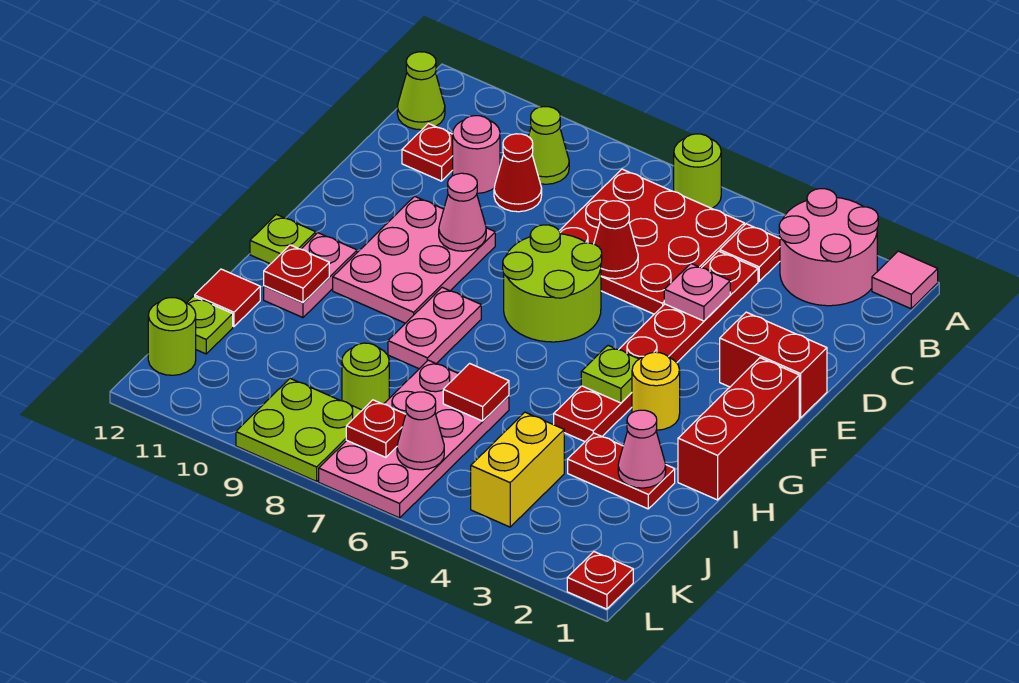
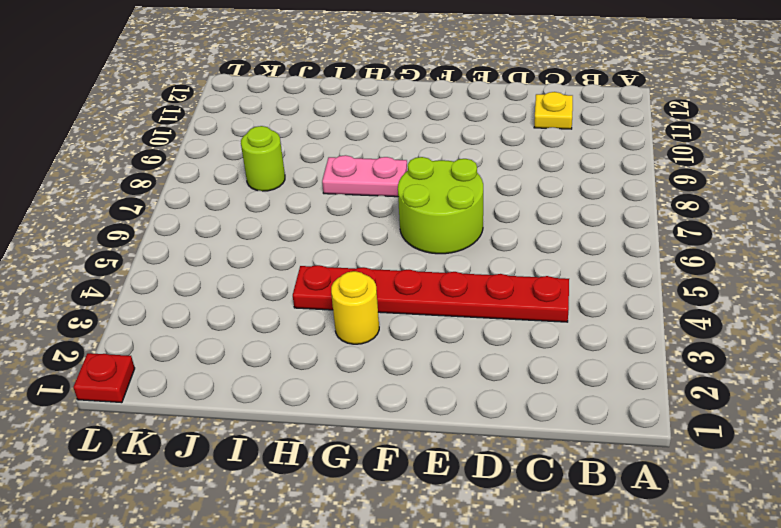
yellow 1x1 plate [534,92,573,129] -> red 1x1 plate [402,124,453,181]
none -> pink 1x1 tile [872,251,938,309]
none -> pink 2x2 round brick [779,189,878,306]
none -> lime 1x1 round brick [674,134,721,208]
none -> red 1x1 plate [720,224,780,281]

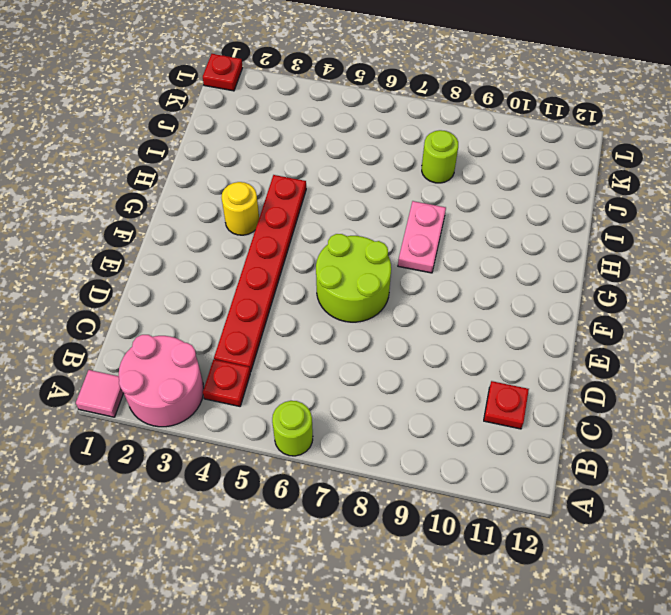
none -> red 3x3 plate [559,169,744,314]
none -> lime 1x1 cone [528,107,569,184]
none -> lime 1x1 cone [397,52,445,130]
none -> red 1x1 cone [494,134,542,212]

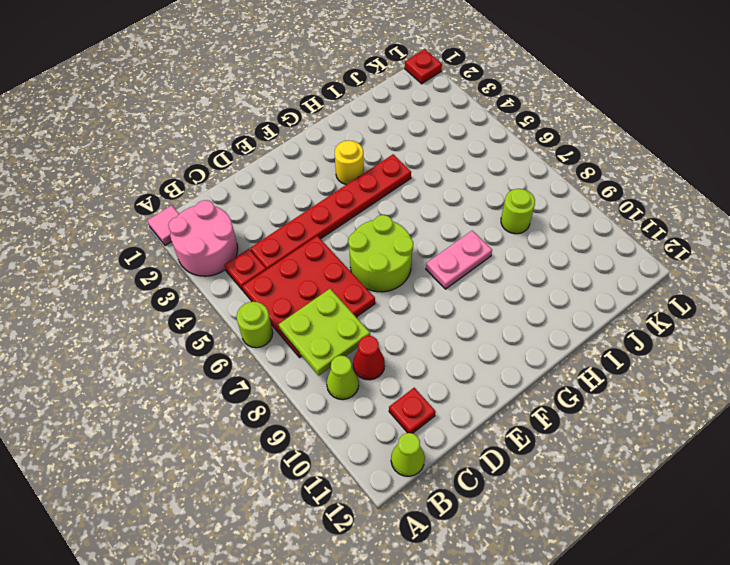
lime 2x2 plate [279,289,370,375] -> lime 2x2 plate moved to [236,379,362,481]
none -> pink 1x1 round brick [453,116,500,193]
none -> red 1x2 brick [720,312,827,418]
none -> pink 2x3 plate [333,196,495,323]
none -> red 1x3 brick [678,358,799,500]

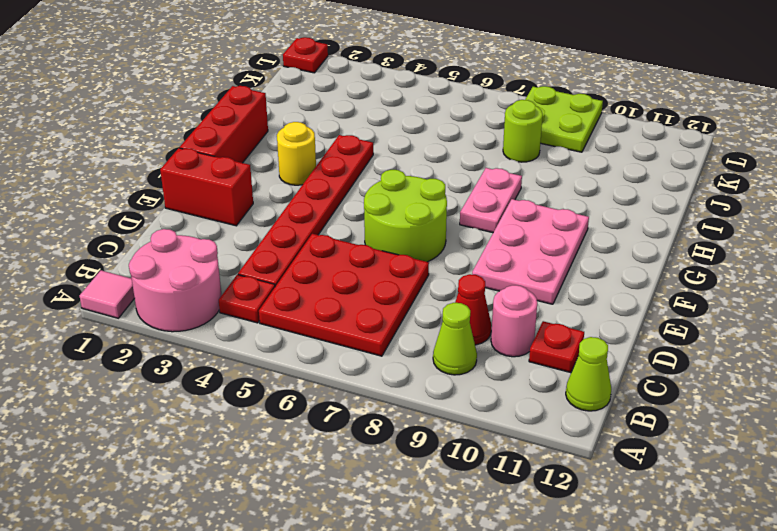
none -> lime 1x1 round brick [674,134,721,208]
none -> pink 1x2 plate [264,233,357,318]
none -> lime 1x1 plate [250,214,316,264]
none -> red 1x2 plate [568,433,675,509]

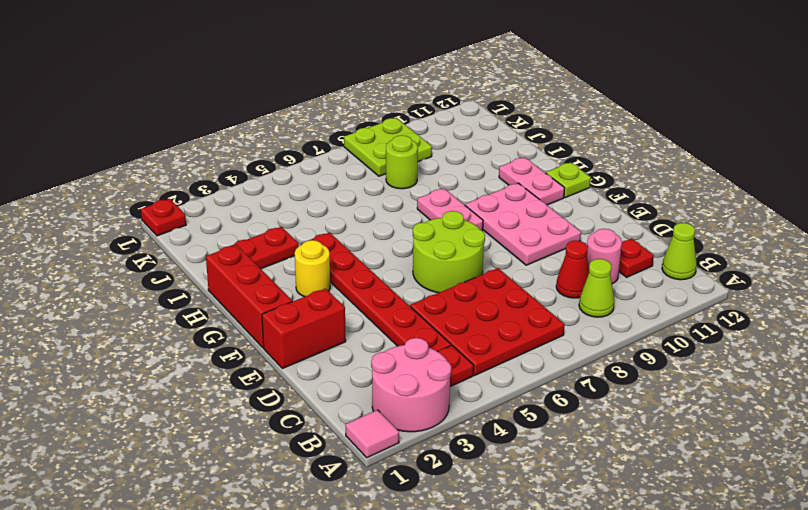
none -> lime 1x1 round brick [674,134,721,208]
none -> pink 2x4 plate [319,360,509,518]
none -> red 1x1 tile [195,269,260,327]
none -> yellow 1x2 brick [471,412,564,527]

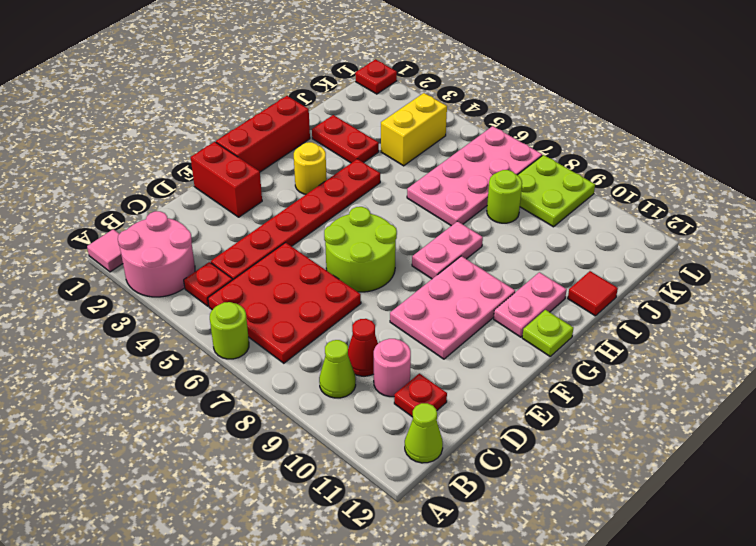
none -> lime 1x1 plate [187,296,233,354]
none -> lime 1x1 round brick [148,298,196,375]
none -> pink 1x1 plate [664,264,730,321]
none -> red 1x1 cone [594,201,638,279]

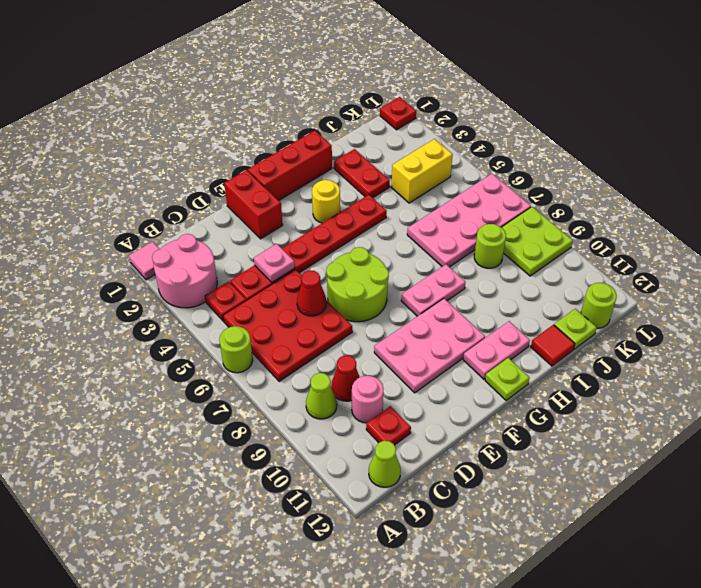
none -> pink 1x1 cone [439,173,486,251]
none -> lime 1x1 plate [581,346,639,403]
none -> red 1x1 plate [264,245,329,303]
none -> pink 1x1 cone [618,410,666,488]

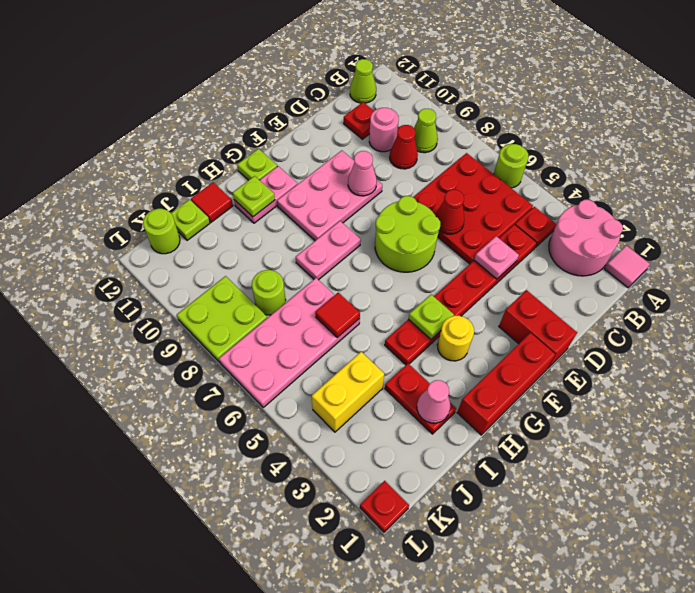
lime 1x1 plate [233,176,275,217] -> red 1x1 plate [264,245,329,303]
none -> pink 1x1 cone [397,392,444,470]
none -> red 1x1 plate [346,400,406,457]

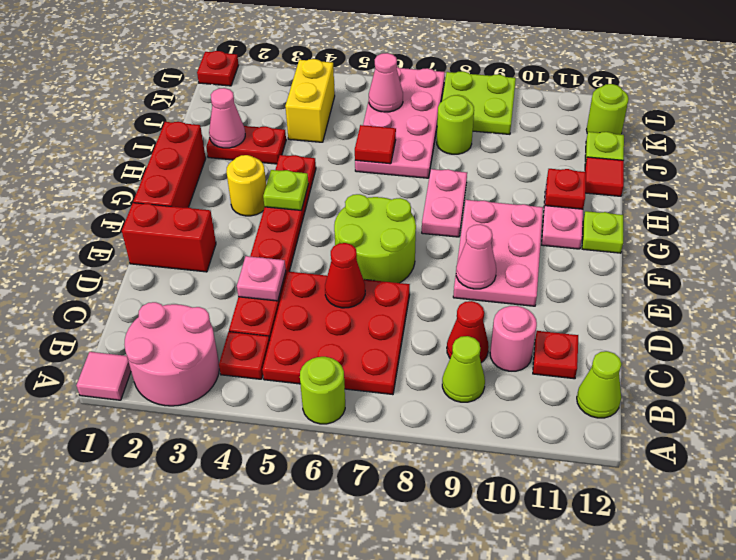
none -> red 1x1 plate [346,400,406,457]

